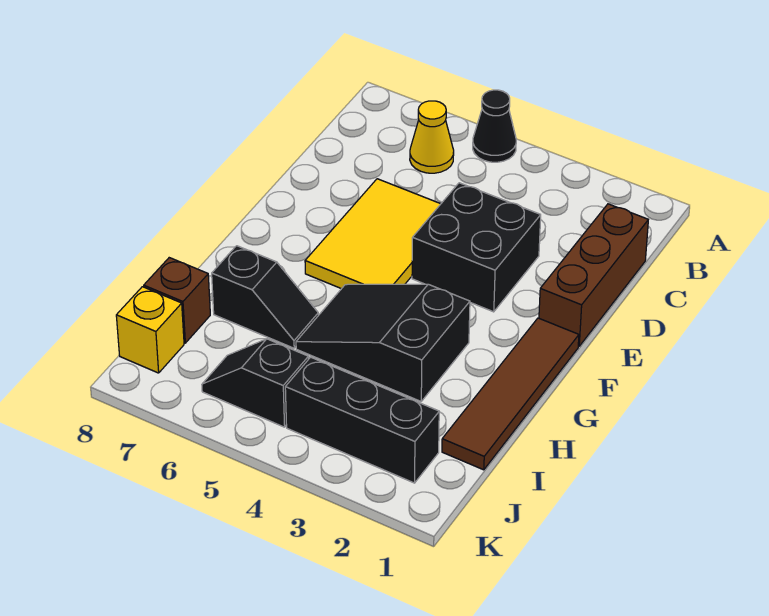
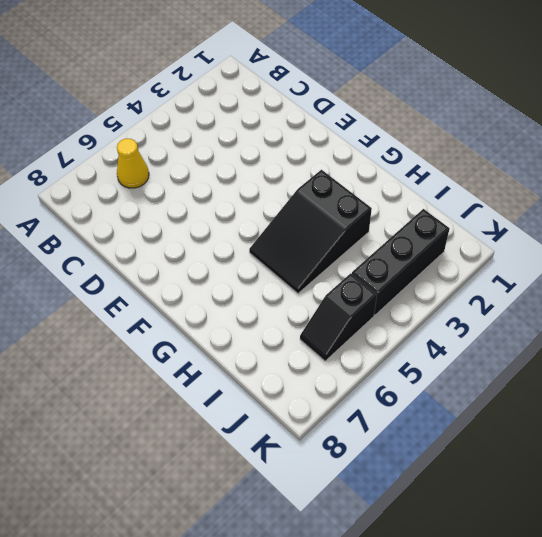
none -> black 1x1 cone [473,90,516,162]
none -> brown 1x3 brick [539,204,648,346]
none -> black 2x2 brick [412,183,541,312]

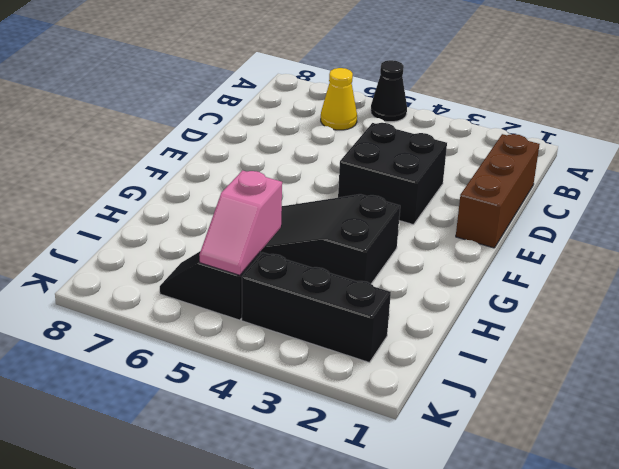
pink 1x2 slope [199,170,282,275] -> none
none -> yellow 2x3 tile [305,179,440,289]
none -> brown 1x4 tile [442,318,579,470]
none -> black 1x2 slope [212,246,318,348]

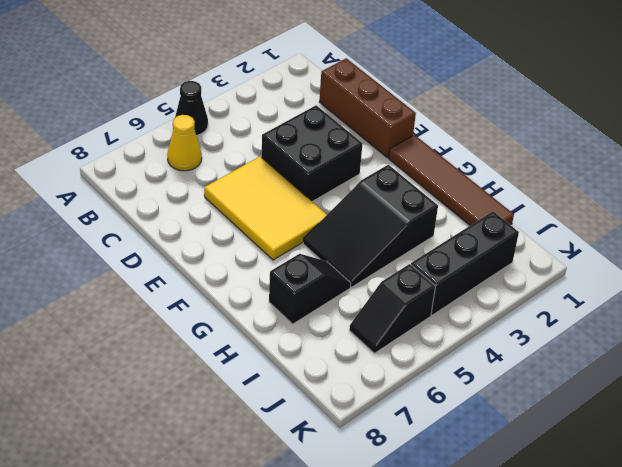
none -> brown 1x1 brick [144,258,210,343]
none -> yellow 1x1 brick [116,287,184,373]

